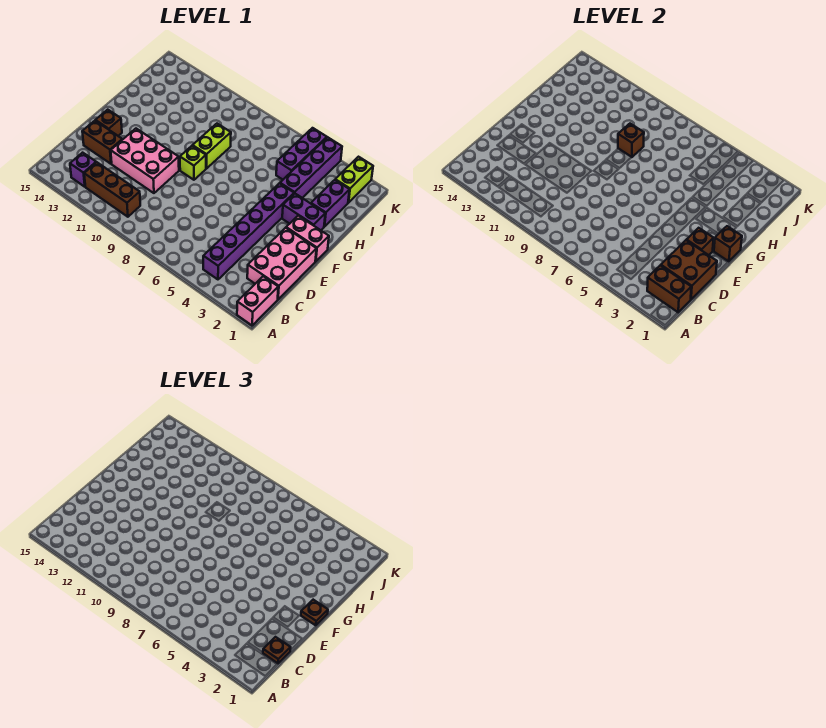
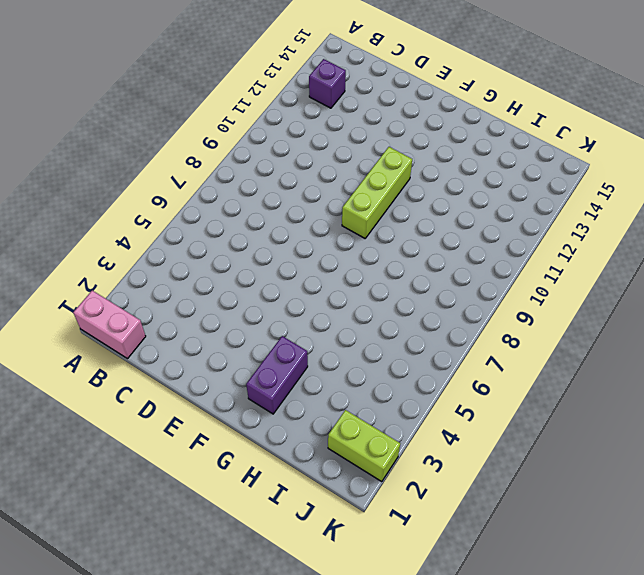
lime 1x3 brick [342,147,412,238] -> lime 1x1 brick [180,146,206,180]
none -> purple 1x6 brick [203,183,294,279]
none -> brown 1x3 brick [84,162,140,217]
none -> pink 2x3 brick [247,228,316,299]

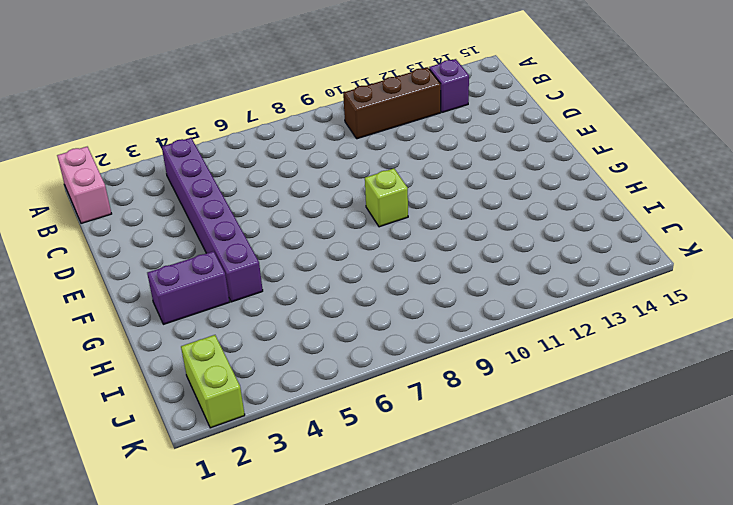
none -> pink 2x3 brick [247,228,316,299]
none -> pink 2x3 brick [111,129,179,193]
none -> brown 1x2 brick [82,121,122,164]

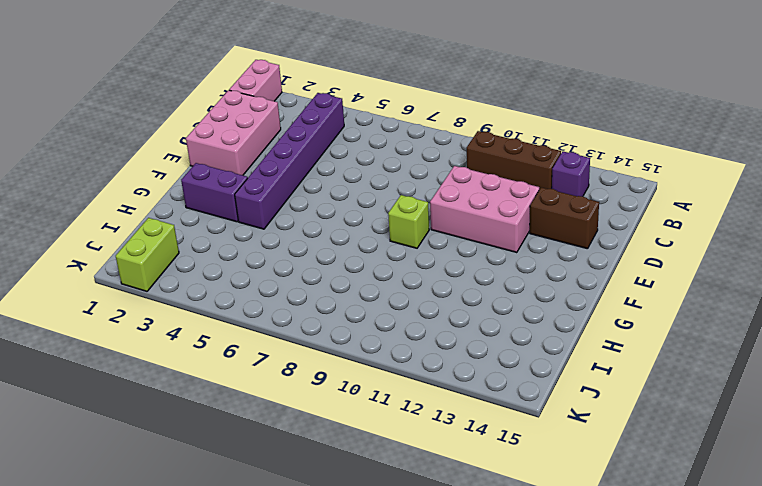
none -> brown 1x1 brick [95,110,122,136]
none -> pink 1x2 brick [286,216,329,261]
none -> lime 1x2 brick [193,124,231,168]

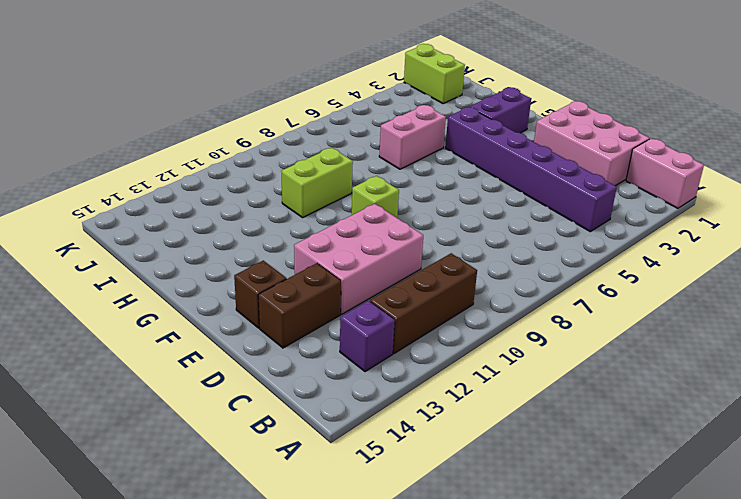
pink 1x2 brick [379,105,446,169] -> pink 1x2 brick moved to [286,216,329,261]
lime 1x2 brick [281,148,353,218] -> lime 1x2 brick turned to [193,124,231,168]
none -> purple 1x2 brick [311,180,350,226]
none -> purple 1x4 brick [280,137,342,198]
none -> purple 1x3 brick [276,128,327,180]

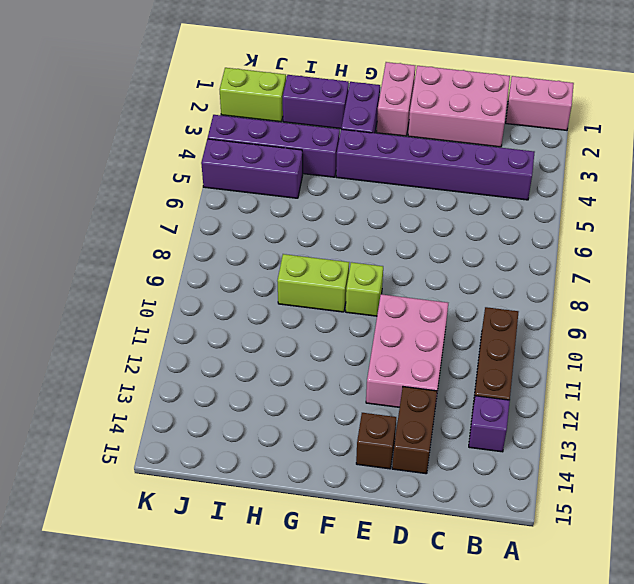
none -> brown 1x2 brick [647,265,691,312]
none -> brown 2x2 brick [661,240,717,299]
none -> brown 1x1 brick [687,228,714,255]

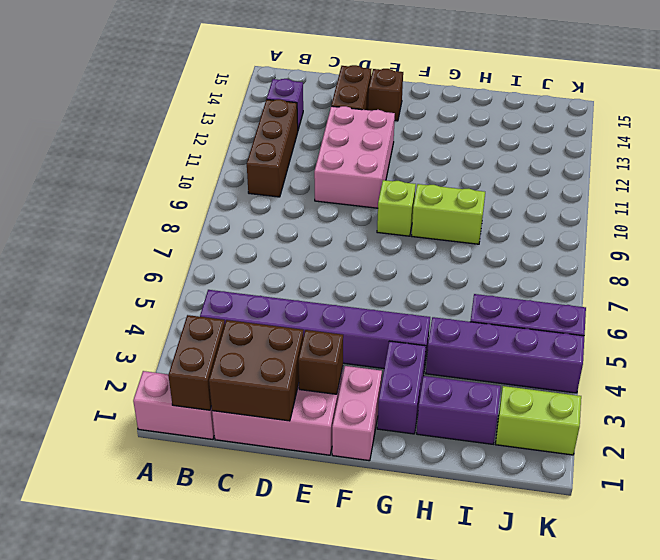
none -> brown 1x1 brick [714,226,742,261]
none -> brown 1x1 brick [618,124,644,157]
none -> brown 1x1 plate [263,637,291,663]

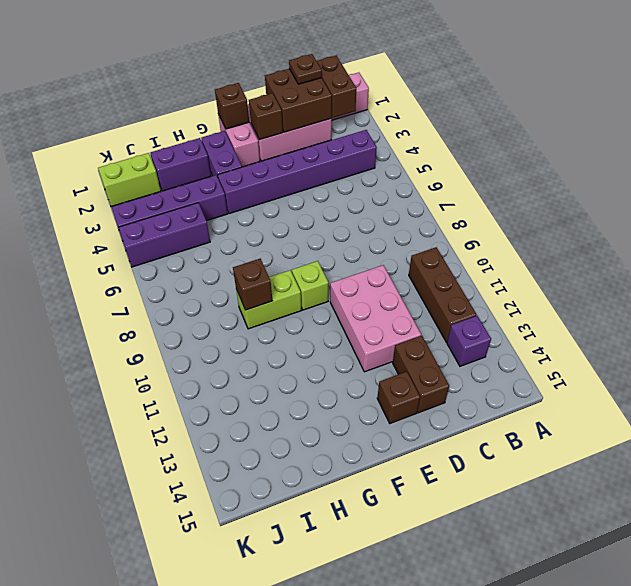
none -> brown 1x1 plate [301,600,328,625]

